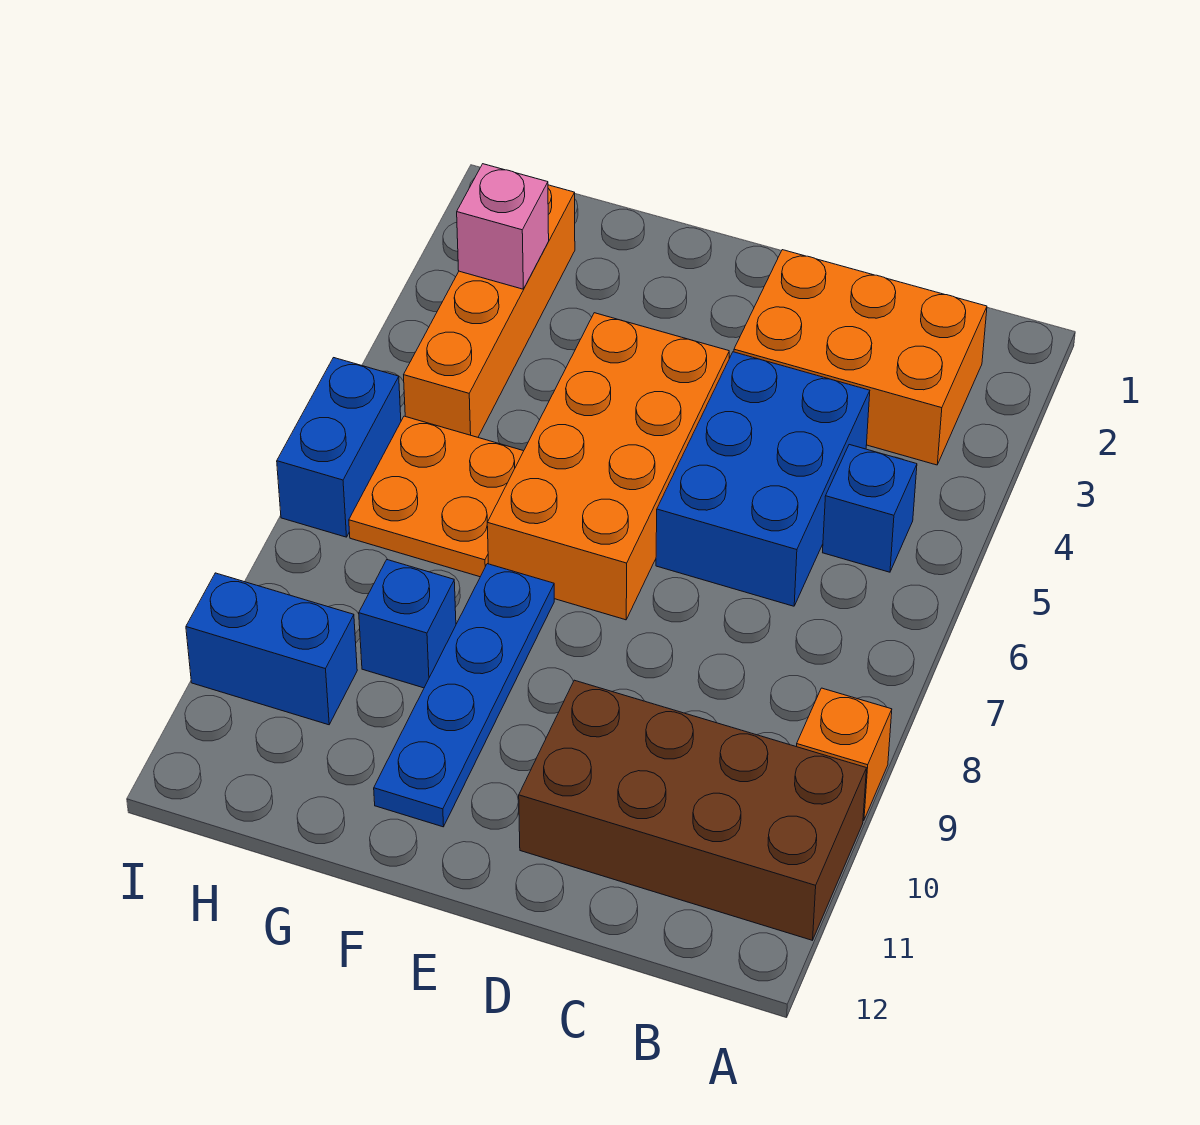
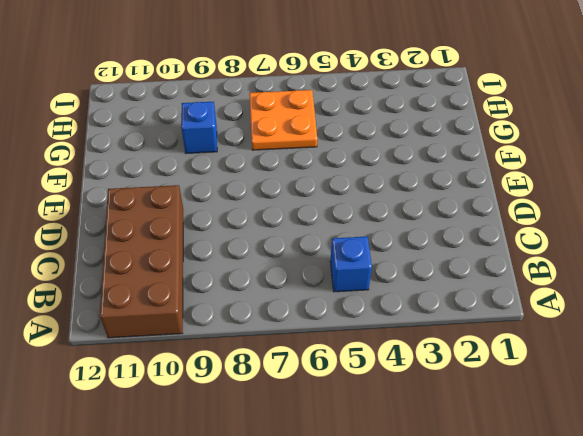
none -> orange 1x1 brick [796,688,892,820]
none -> orange 2x3 brick [734,250,987,465]
none -> blue 2x3 brick [656,352,870,606]

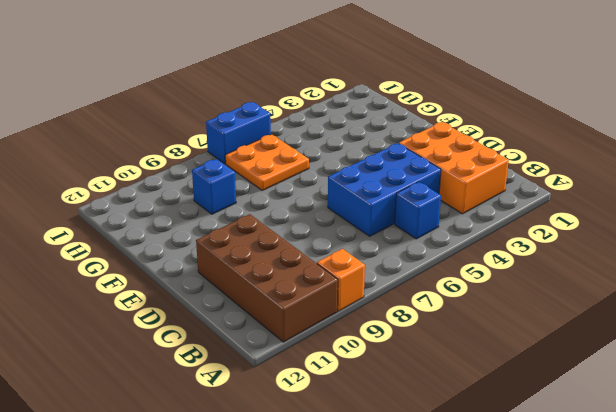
none -> orange 2x4 brick [487,313,729,620]
none -> blue 1x4 plate [374,564,554,827]
none -> orange 1x4 brick [404,185,575,437]

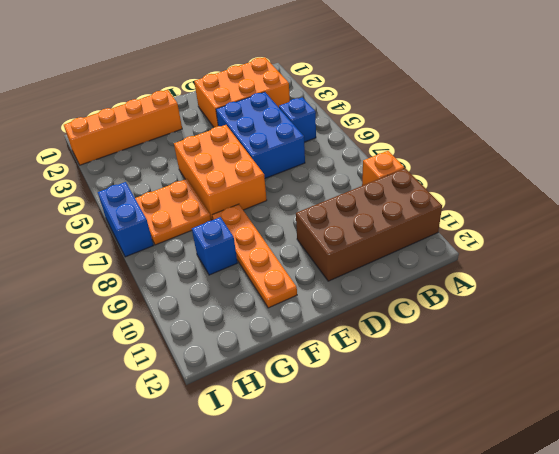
orange 2x3 brick [174,125,267,220] -> orange 2x4 brick [487,313,729,620]
orange 1x4 brick [64,90,182,165] -> orange 1x4 brick turned to [404,185,575,437]
orange 1x4 plate [212,204,297,308] -> blue 1x4 plate [374,564,554,827]
none -> blue 1x2 brick [186,573,357,725]
none -> pink 1x1 brick [457,164,549,289]

